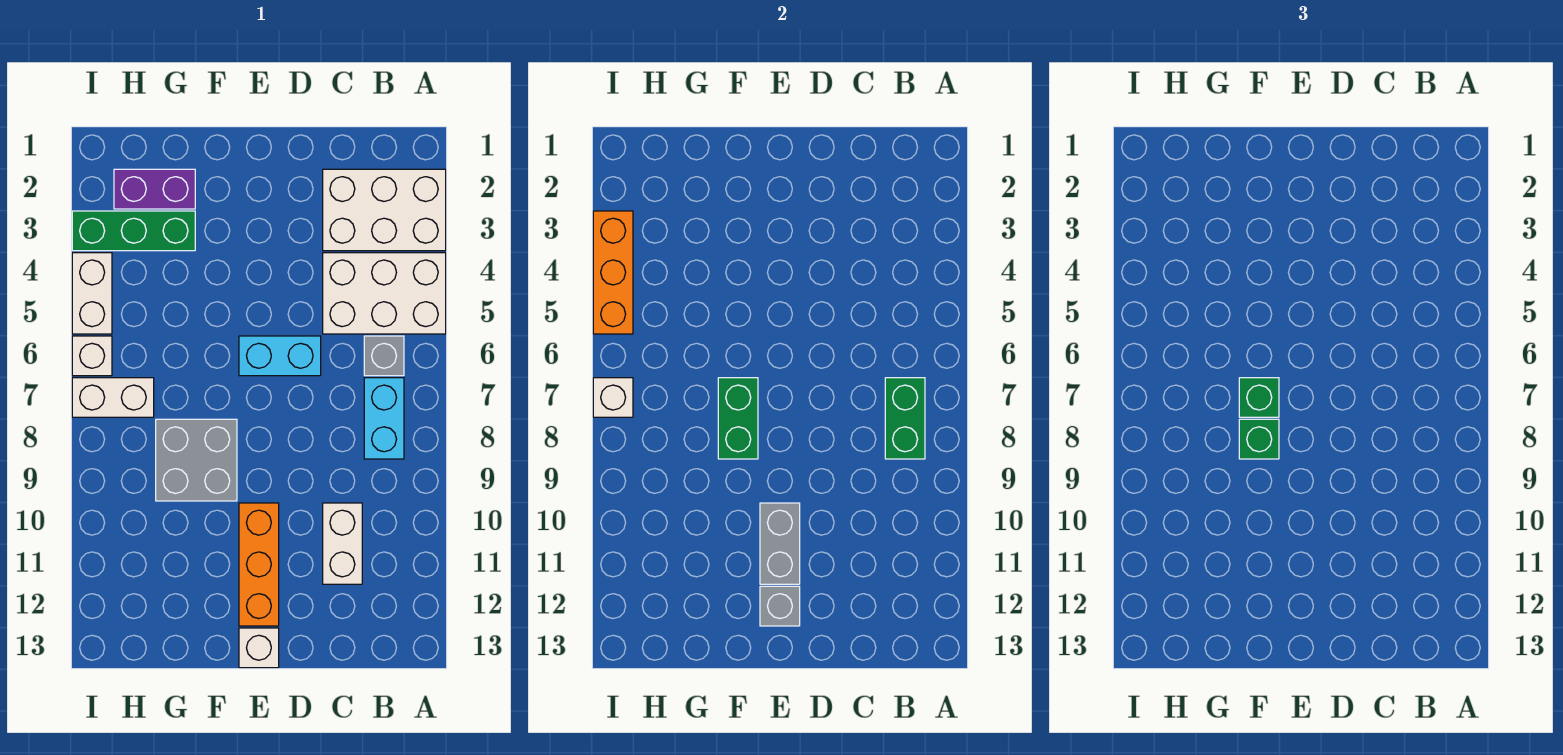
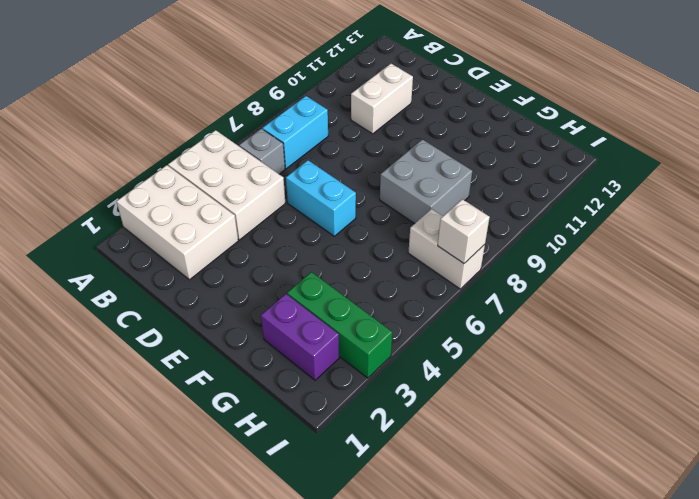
none -> orange 1x3 brick [239,503,279,626]
none -> white 1x1 brick [239,628,279,668]
none -> white 1x2 brick [72,253,112,334]

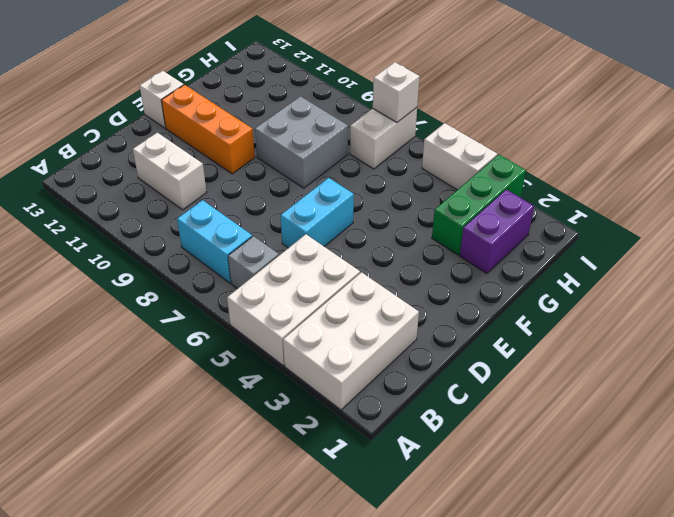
none -> white 1x1 brick [72,336,112,376]
none -> green 1x2 brick [885,378,925,459]
none -> grey 1x2 brick [760,503,800,584]

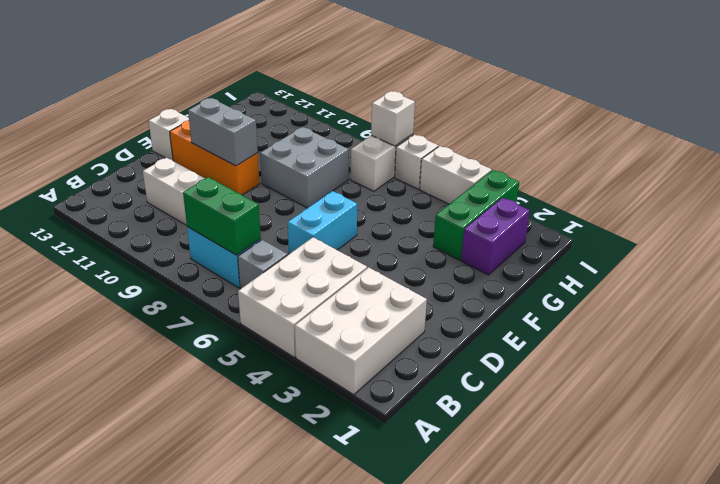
none -> grey 1x1 brick [760,586,800,626]
none -> green 1x2 brick [718,378,758,459]
none -> orange 1x3 brick [593,211,633,334]

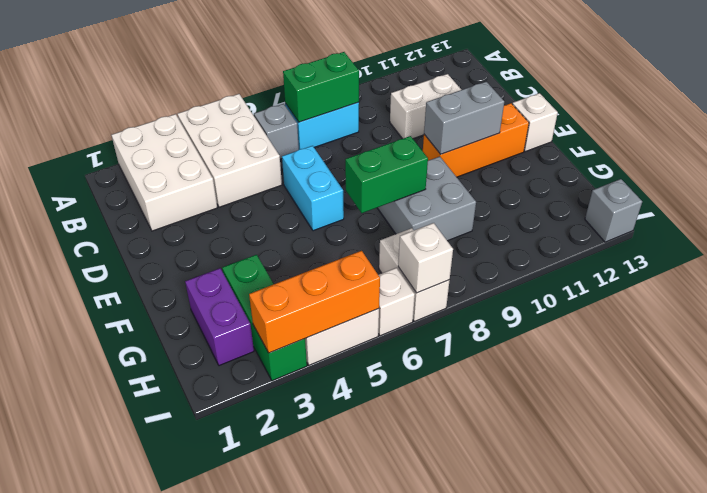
grey 1x1 brick [585,179,642,242] -> grey 1x1 brick moved to [760,586,800,626]
none -> green 1x1 brick [1239,378,1279,417]
none -> green 1x1 brick [1239,419,1279,459]

